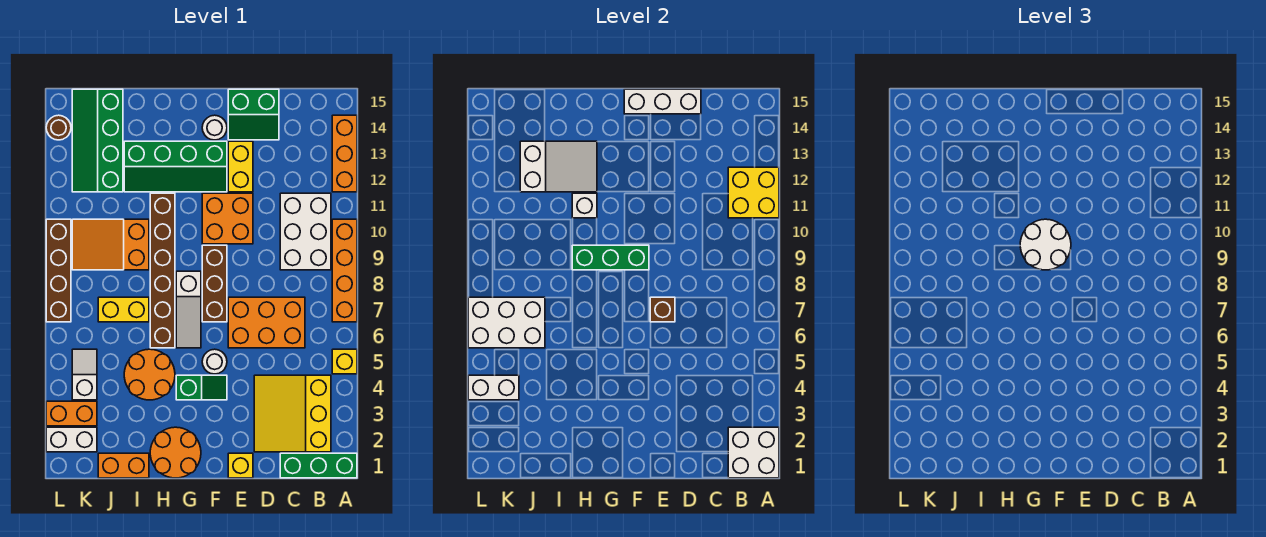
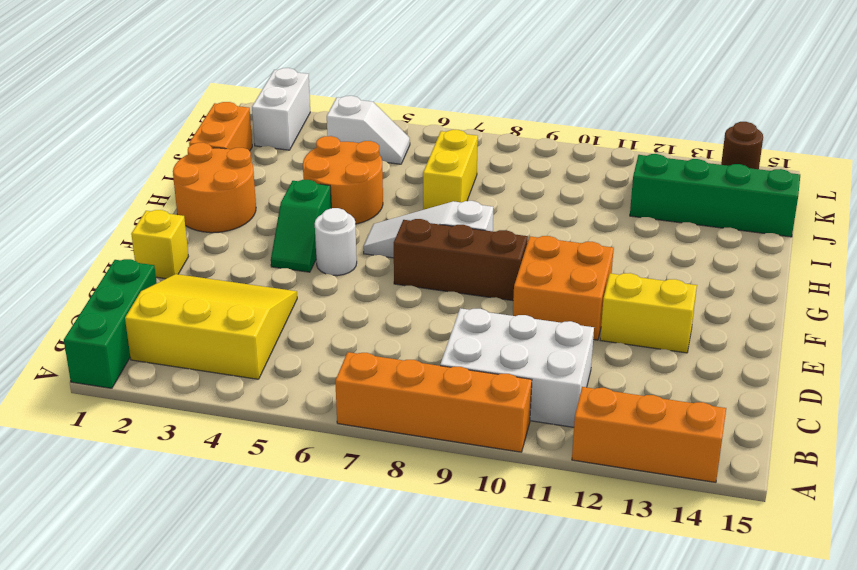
none -> yellow 1x1 brick [332,349,357,374]
none -> orange 2x3 brick [228,297,305,348]
none -> green 2x2 slope [228,89,279,140]
none -> green 2x4 slope [124,141,227,192]

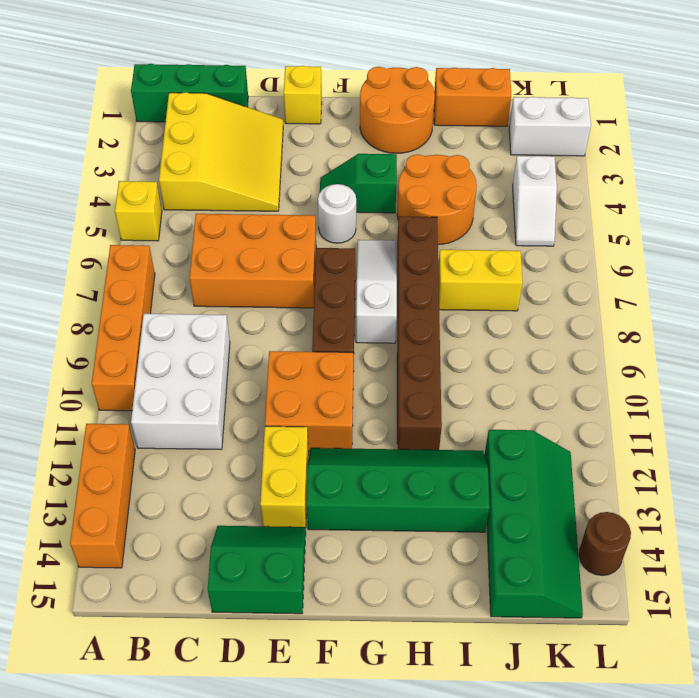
none -> white 1x1 round brick [202,115,227,140]
none -> orange 2x3 slope [72,219,149,270]
none -> orange 1x2 brick [46,401,97,426]
none -> brown 1x4 brick [46,219,71,322]

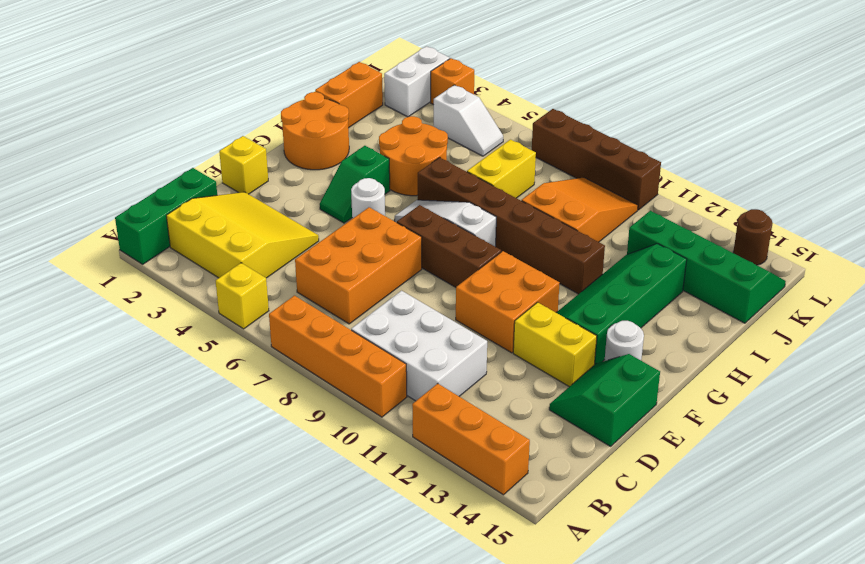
orange 1x1 brick [431,58,474,105] -> orange 1x2 brick [46,401,97,426]
none -> white 2x2 brick [728,427,779,478]
none -> yellow 2x2 brick [728,167,779,218]
none -> white 1x3 brick [624,89,701,114]
none -> brown 1x1 brick [650,297,675,322]

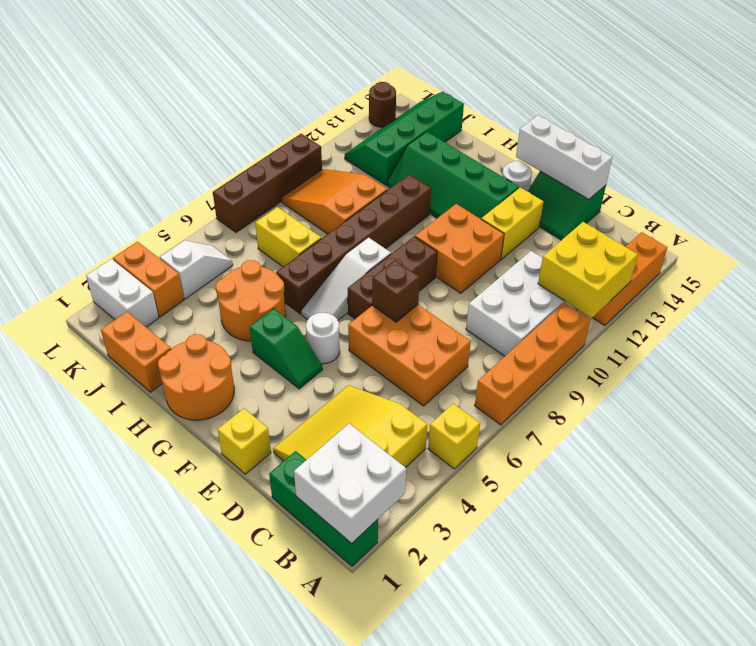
none -> green 1x3 brick [572,245,649,270]
none -> white 1x1 brick [572,193,597,218]
none -> white 2x3 slope [520,141,597,192]
none -> white 2x3 brick [468,297,545,348]

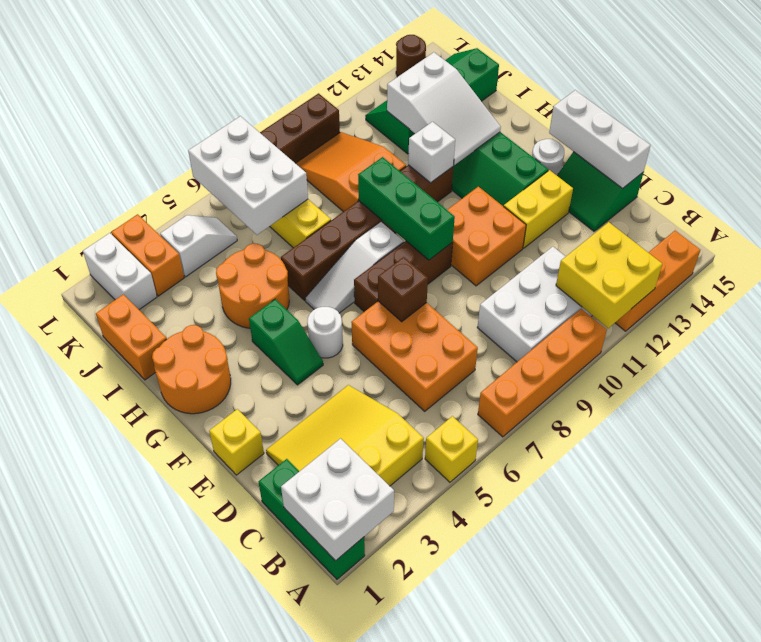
none -> white 1x2 brick [468,375,519,400]
none -> white 2x2 round brick [1020,219,1071,270]

